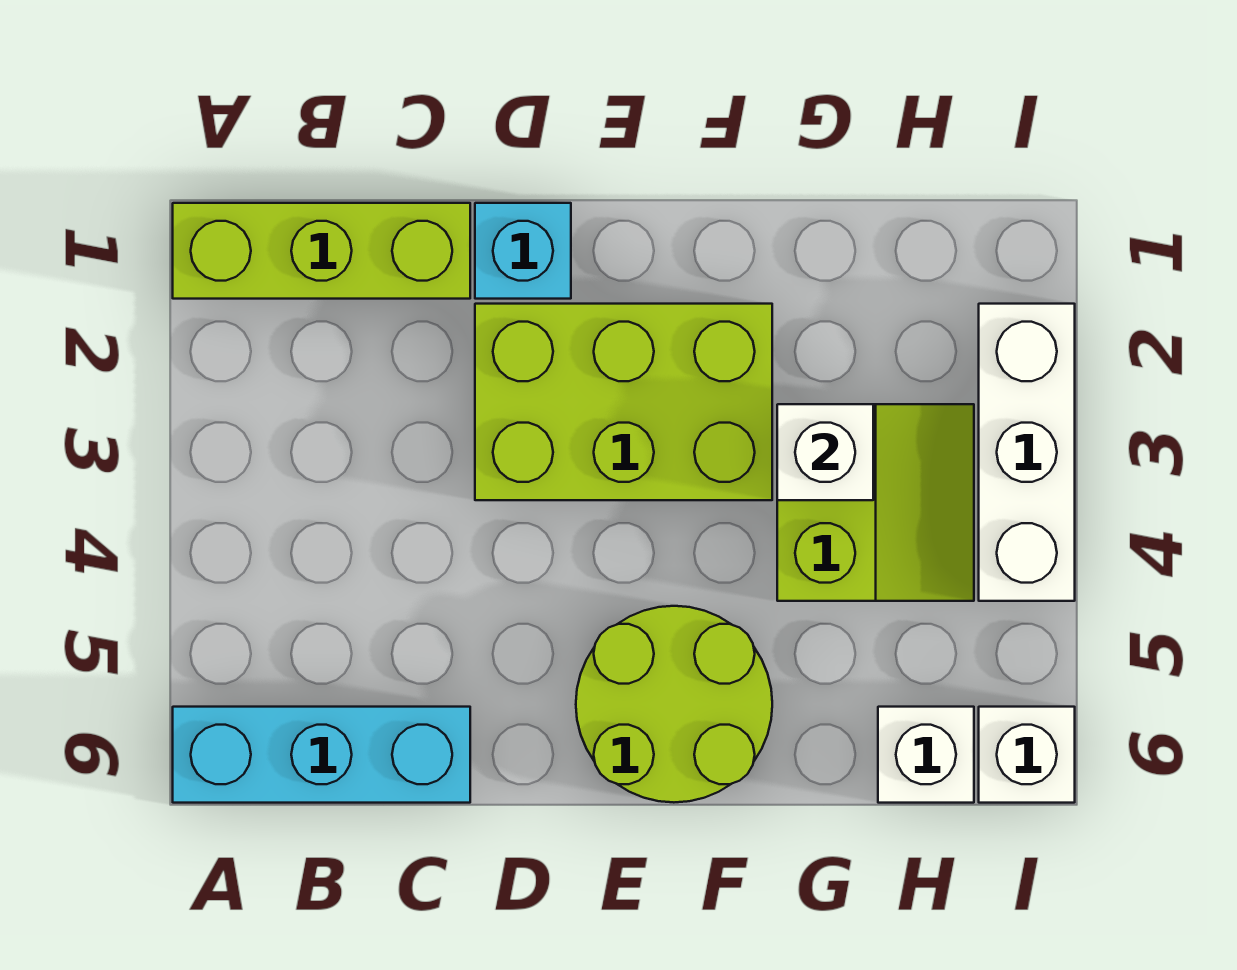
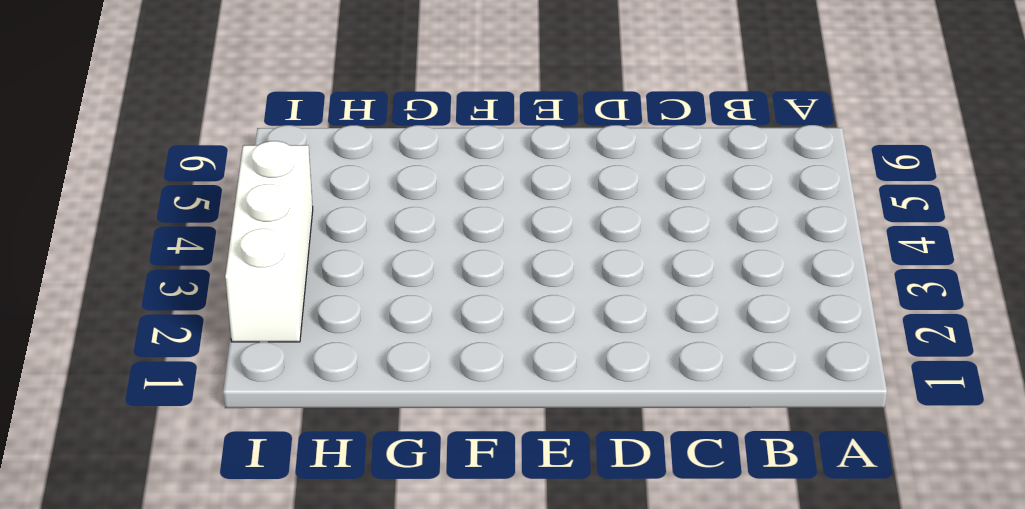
none -> lime 1x3 brick [173,203,470,299]
none -> cyan 1x3 brick [173,707,470,803]

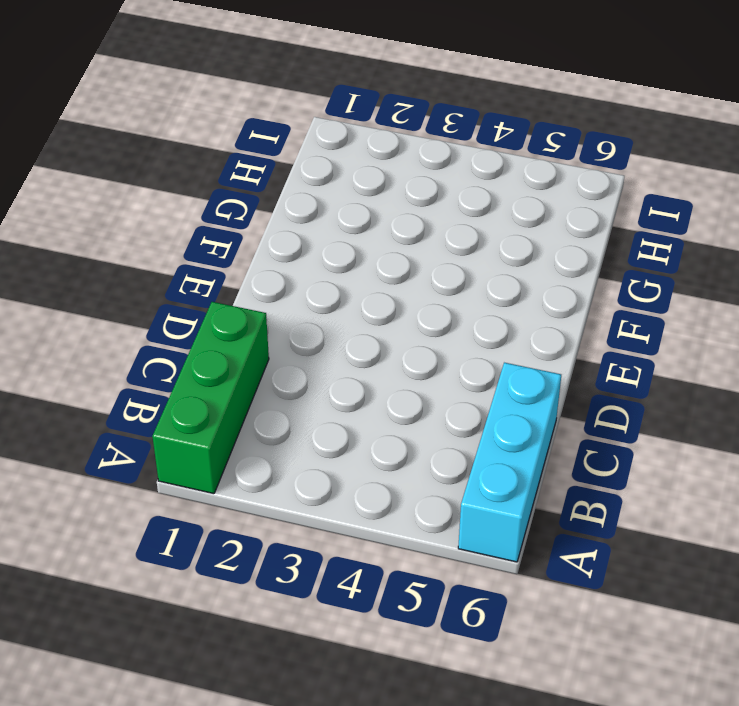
green 1x3 brick [152,302,269,494] -> lime 1x3 brick [173,203,470,299]
none -> cyan 1x1 brick [475,203,571,299]
none -> lime 2x3 brick [475,304,772,500]

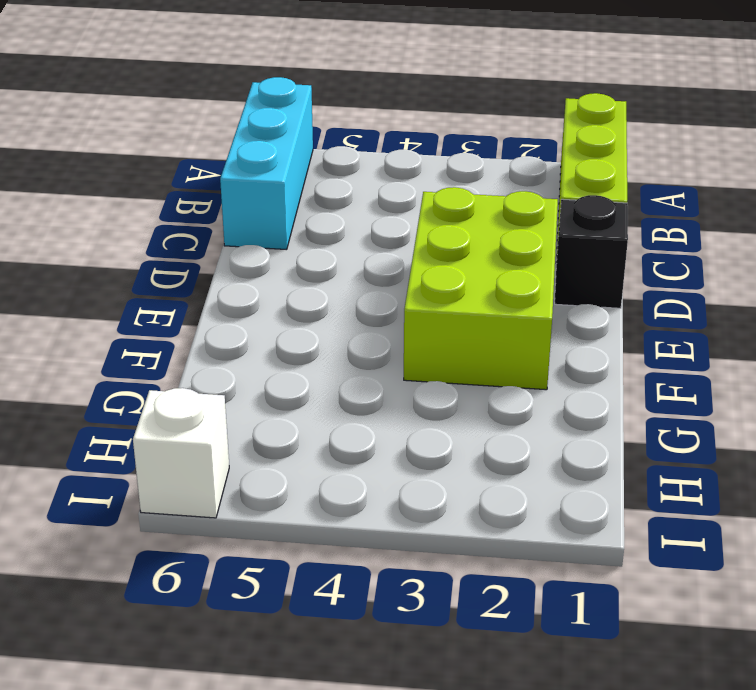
black 1x1 brick [555,195,628,308] -> cyan 1x1 brick [475,203,571,299]
none -> lime 2x2 round brick [576,606,772,802]
none -> lime 2x2 slope [777,404,974,601]

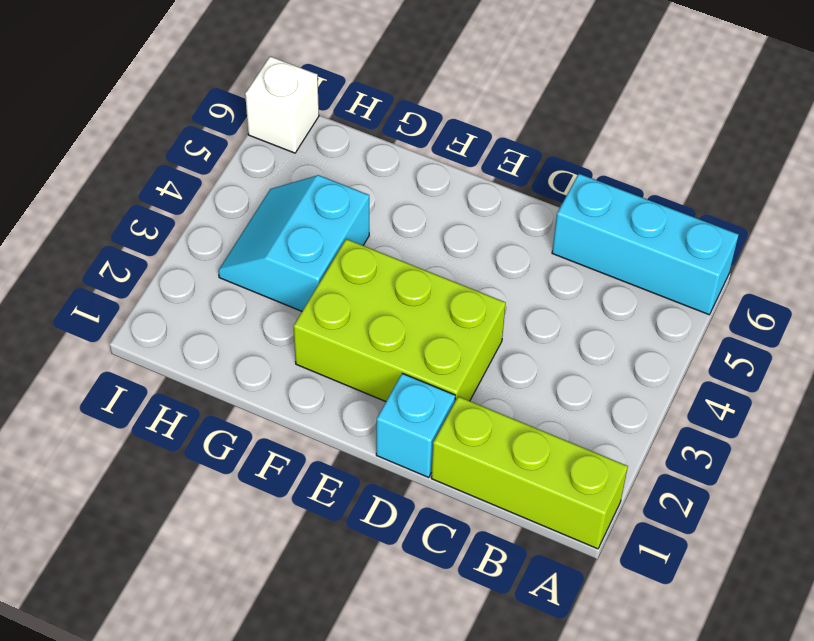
cyan 2x2 slope [218,175,369,311] -> lime 2x2 slope [777,404,974,601]
none -> lime 2x2 round brick [576,606,772,802]
none -> white 1x1 brick [878,707,974,803]

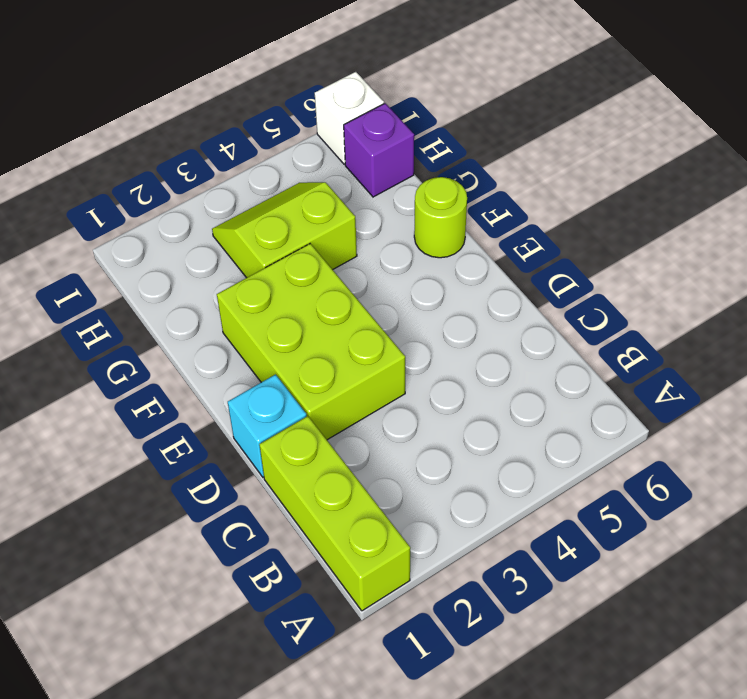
lime 1x1 round brick [414,177,467,258] -> lime 2x2 round brick [576,606,772,802]
purple 1x1 brick [344,103,414,197] -> white 1x1 brick [878,707,974,803]
none -> cyan 1x3 brick [173,707,470,803]
none -> white 1x3 brick [979,304,1075,601]

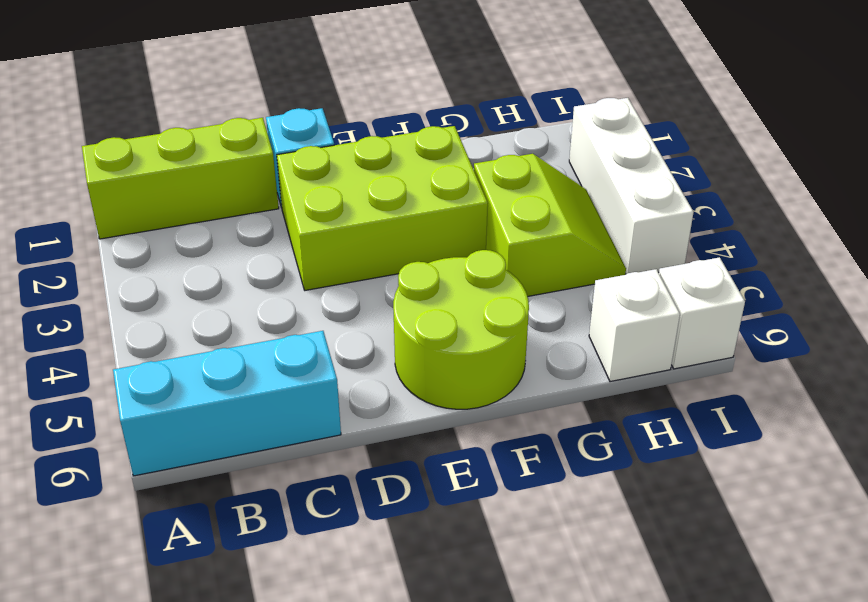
none -> white 1x1 brick [777,404,873,500]

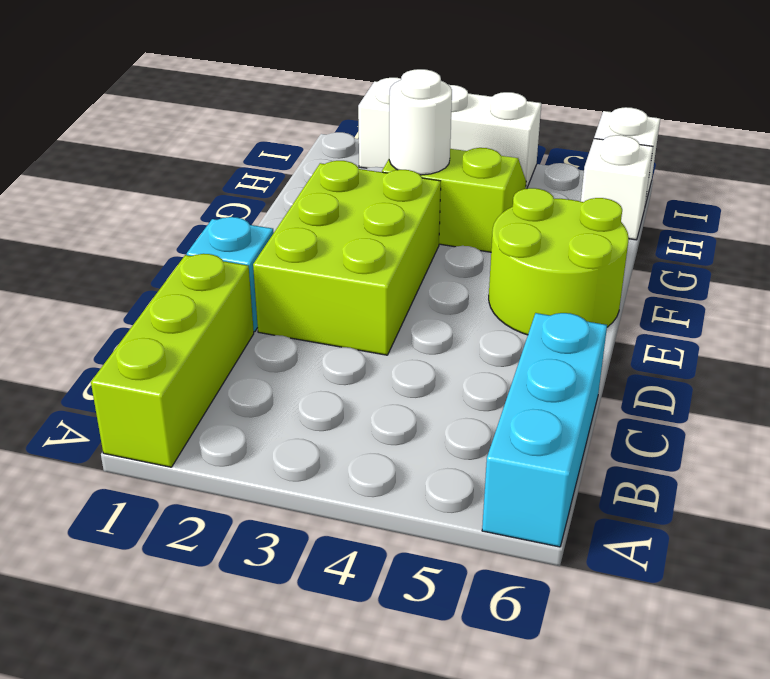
white 1x1 round brick [389,69,452,175] -> white 1x1 brick [777,404,873,500]

